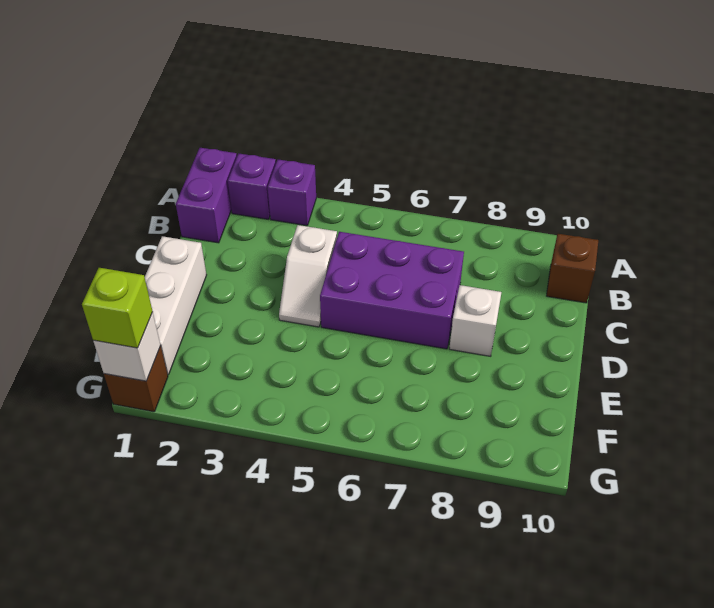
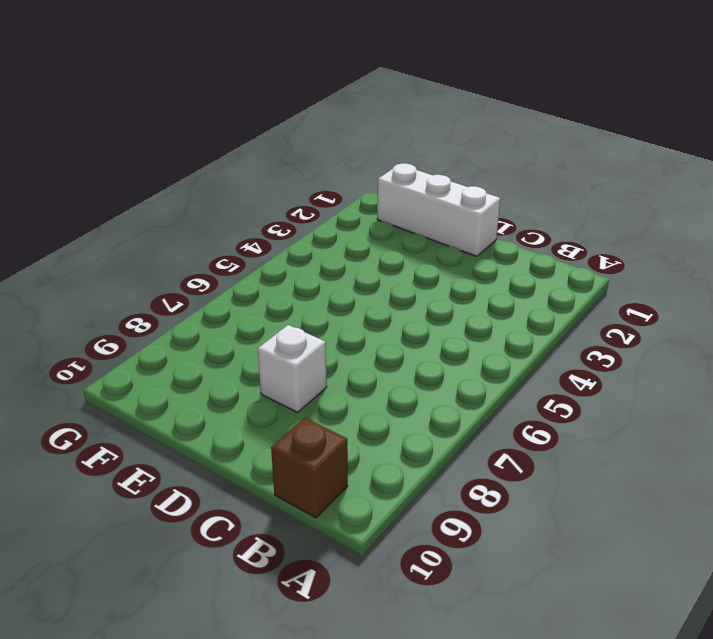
none -> purple 1x2 brick [176,148,237,243]
none -> purple 1x1 brick [228,153,276,219]

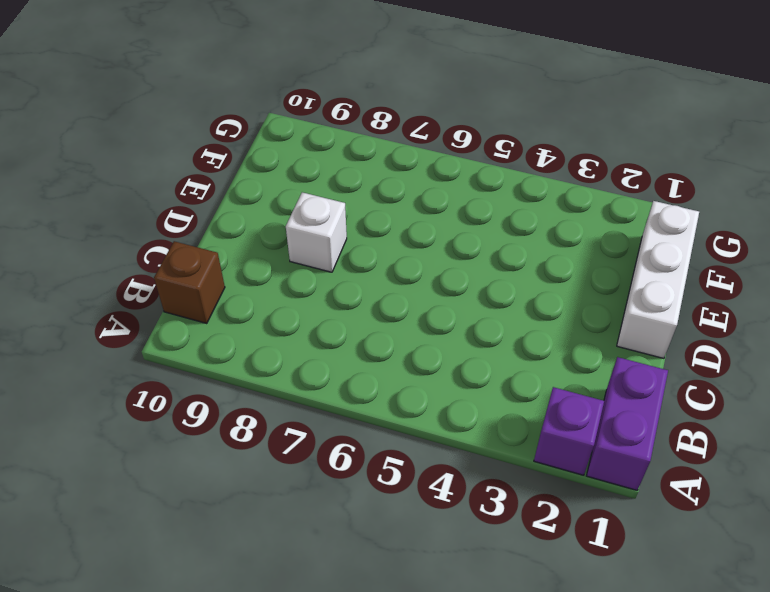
none -> purple 1x1 brick [268,160,316,226]
none -> white 1x2 slope [279,225,337,327]

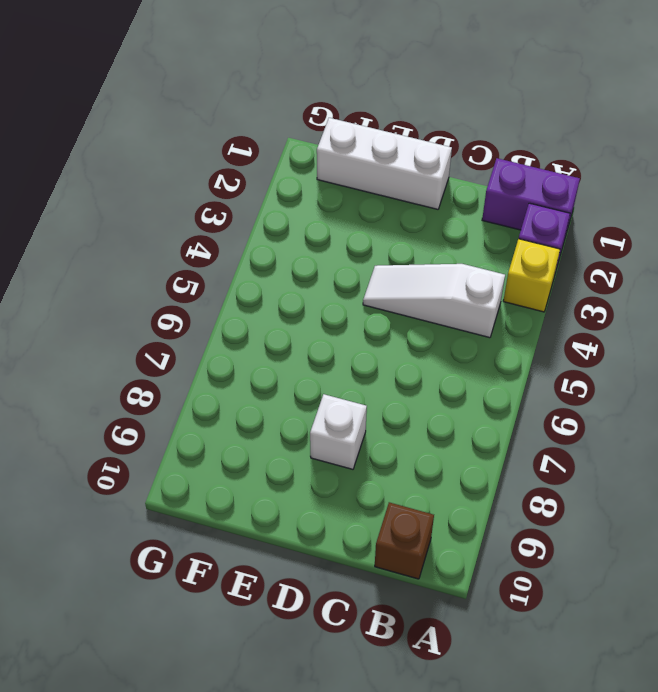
yellow 1x1 brick [503,239,560,312] -> purple 1x1 brick [268,160,316,226]
white 1x3 slope [363,264,505,338] -> white 1x2 slope [279,225,337,327]
none -> purple 2x3 brick [320,232,464,349]
none -> brown 1x1 brick [104,346,168,412]

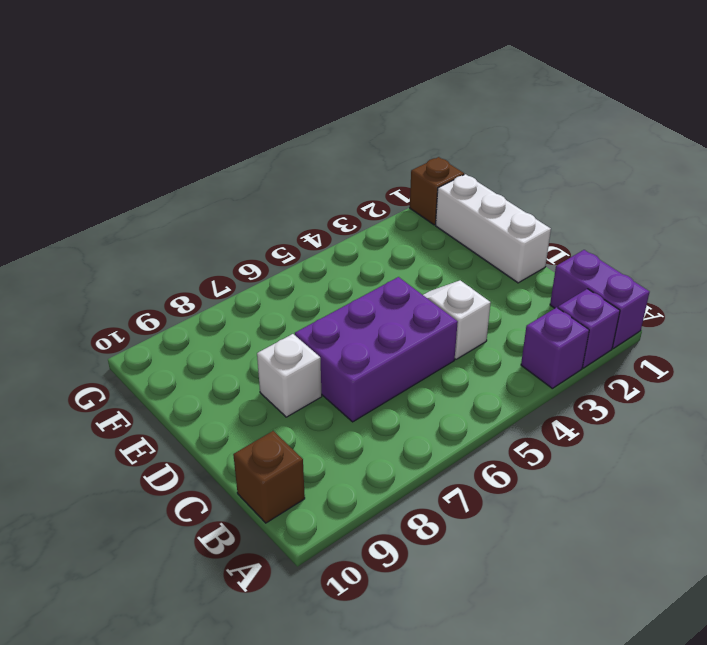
none -> white 1x1 brick [94,312,161,381]
none -> lime 1x1 brick [82,268,153,348]

